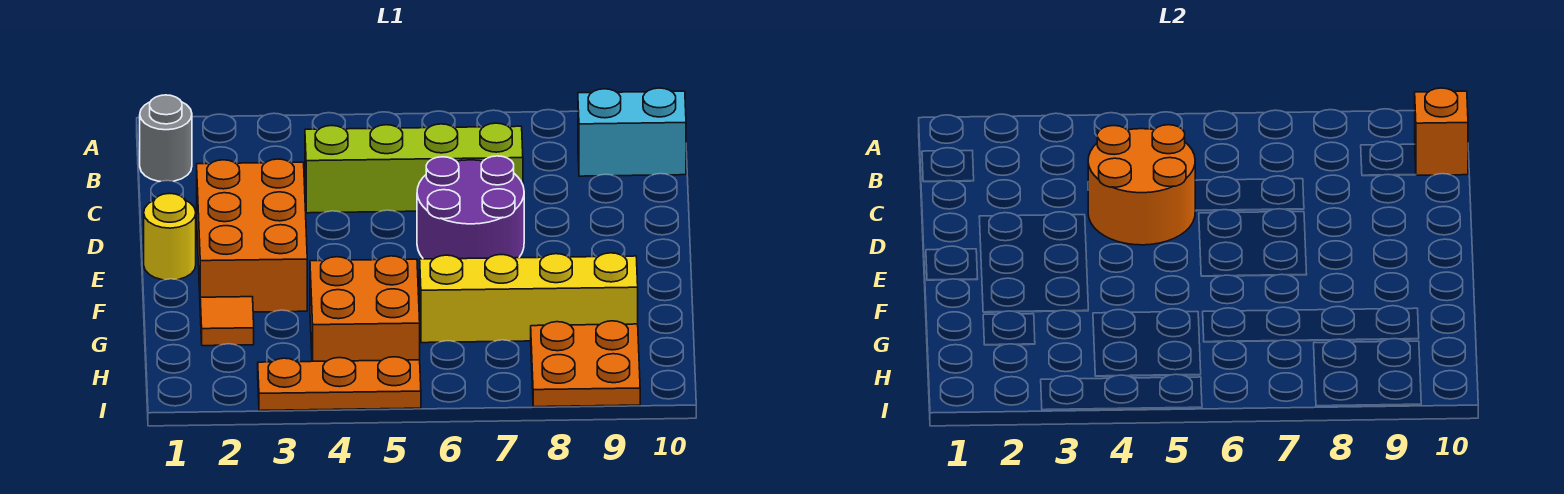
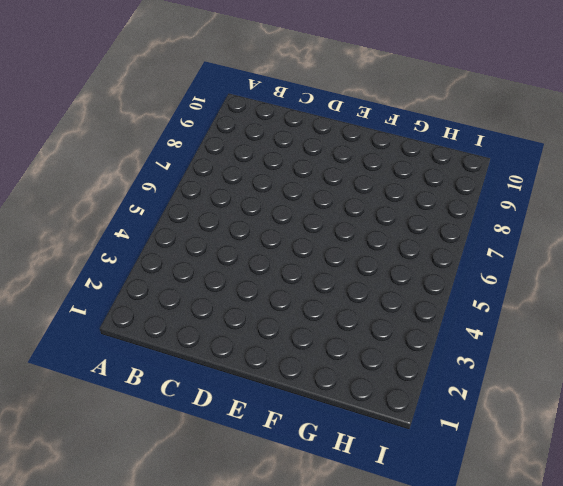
none -> grey 1x1 round brick [140,95,192,181]
none -> cyan 1x2 brick [578,88,686,176]
none -> lime 1x4 brick [305,123,523,213]

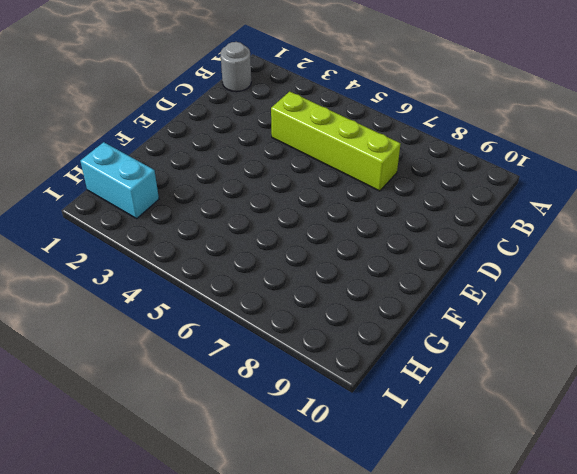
cyan 1x2 brick [80,142,159,219] -> cyan 1x2 brick moved to [578,88,686,176]
none -> orange 2x3 brick [197,159,307,312]
none -> purple 2x2 round brick [417,156,524,259]
none -> yellow 1x1 round brick [144,193,196,280]

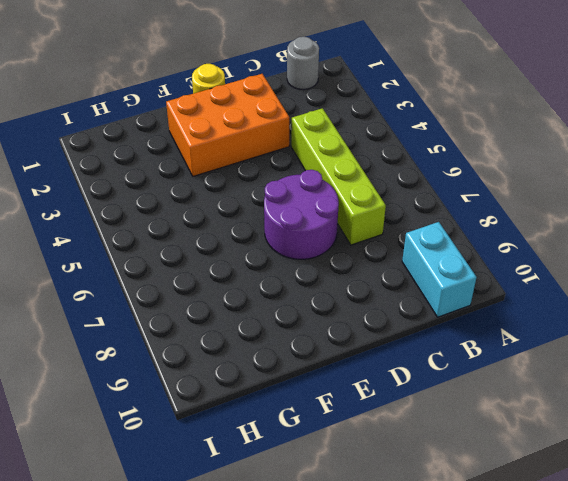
none -> orange 1x1 tile [200,297,254,346]
none -> orange 2x2 brick [310,256,420,361]
none -> yellow 1x4 brick [420,253,638,343]

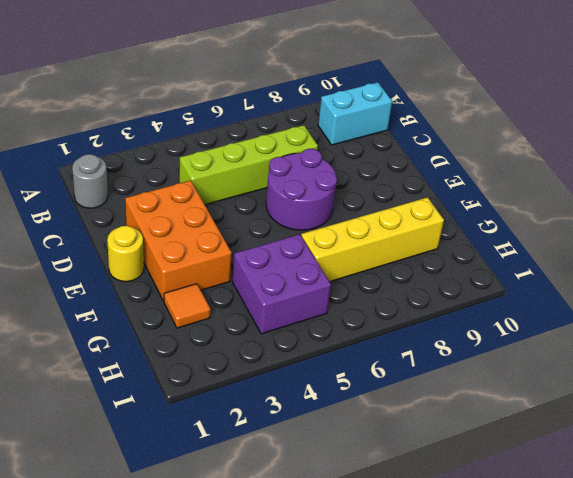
purple 2x2 brick [232,234,331,334] -> orange 2x2 brick [310,256,420,361]
none -> orange 2x2 plate [531,321,640,407]
none -> orange 1x3 plate [258,357,421,411]
none -> orange 1x1 brick [1415,88,1468,175]

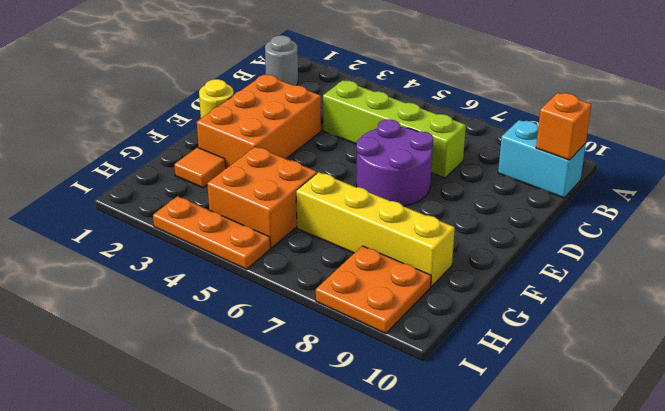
none -> orange 2x2 round brick [1088,125,1195,245]

